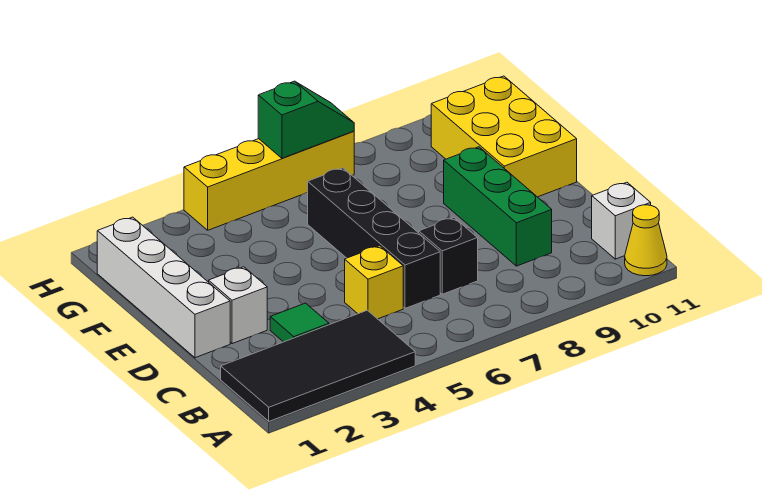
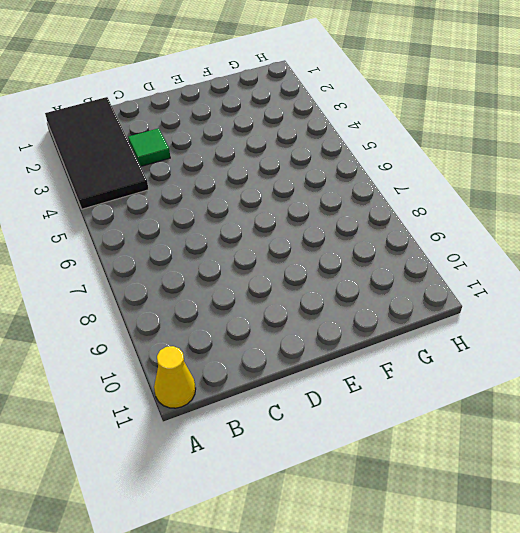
none -> white 1x1 brick [592,182,651,259]
none -> yellow 1x1 brick [345,246,403,319]
none -> black 1x4 brick [308,168,440,308]

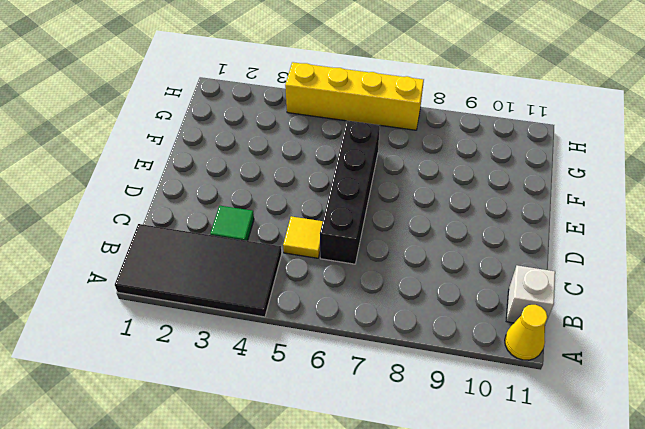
yellow 1x1 tile [283,216,323,258] -> yellow 1x1 brick [345,246,403,319]
none -> black 1x1 brick [419,218,478,294]
none -> green 1x3 brick [444,147,552,266]
none -> white 1x4 brick [97,217,230,358]

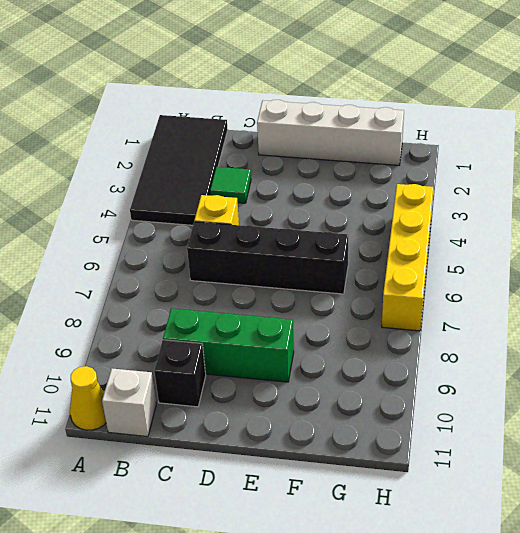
black 1x1 brick [154,340,206,407] -> black 1x1 brick moved to [419,218,478,294]
none -> white 1x1 brick [209,267,267,344]
none -> yellow 2x3 brick [431,76,577,197]
none -> green 1x2 slope [258,81,354,158]

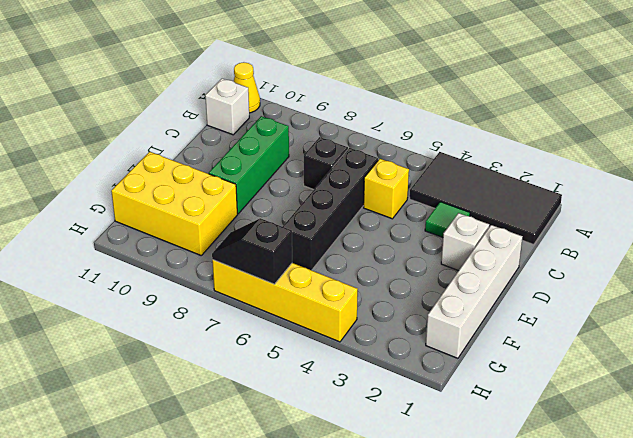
yellow 2x3 brick [111,152,237,255] -> yellow 2x3 brick turned to [431,76,577,197]
black 1x2 slope [212,218,292,284] -> green 1x2 slope [258,81,354,158]

